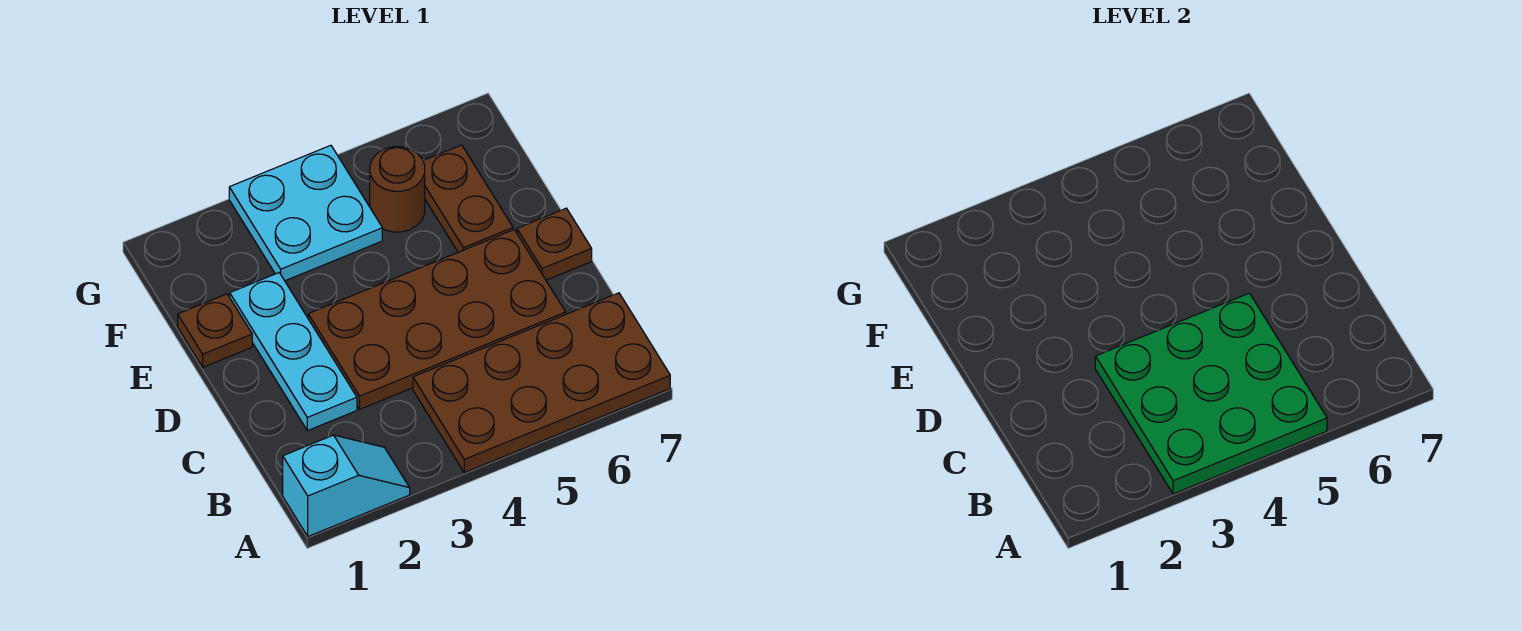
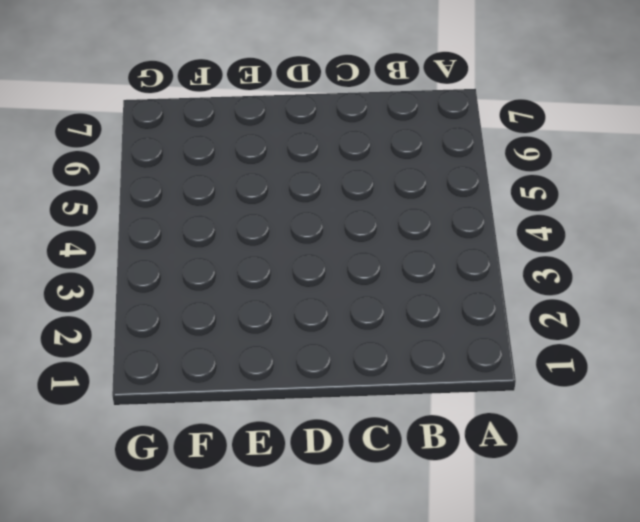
none -> cyan 1x2 slope [283,435,410,536]
none -> brown 2x4 plate [413,293,670,473]

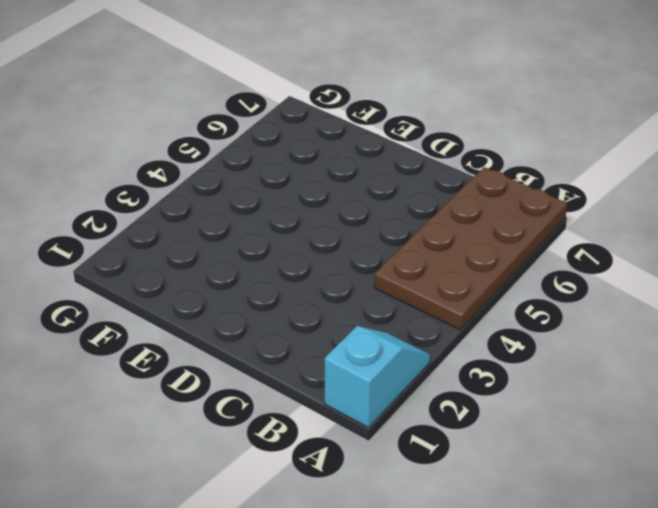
none -> cyan 1x3 plate [230,273,357,431]
none -> brown 2x4 plate [308,230,566,409]

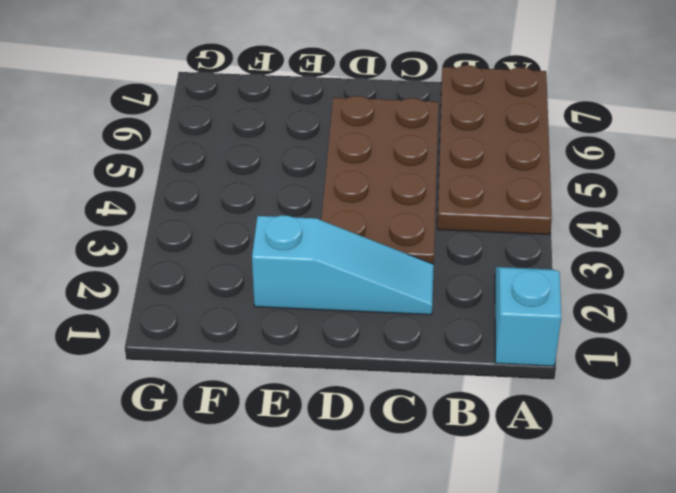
cyan 1x3 slope [252,215,434,315] -> cyan 1x3 plate [230,273,357,431]
none -> brown 1x1 plate [517,208,592,280]
none -> brown 1x1 plate [178,294,252,367]

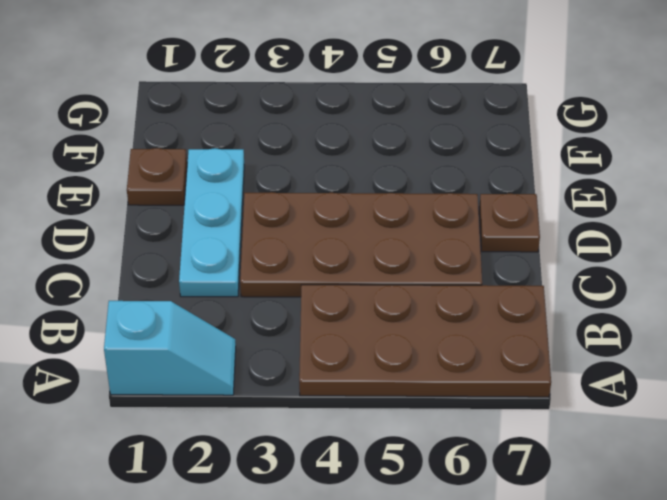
none -> brown 1x2 plate [423,145,513,252]
none -> cyan 2x2 plate [229,145,382,281]

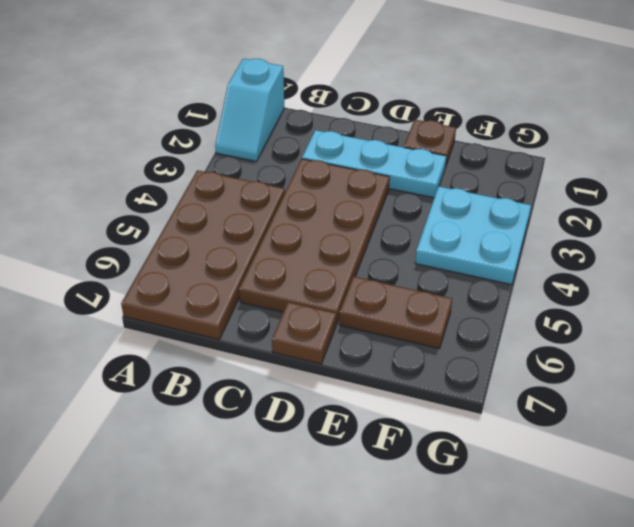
none -> brown 1x1 round brick [370,147,425,232]
none -> green 3x3 plate [1095,293,1327,494]

